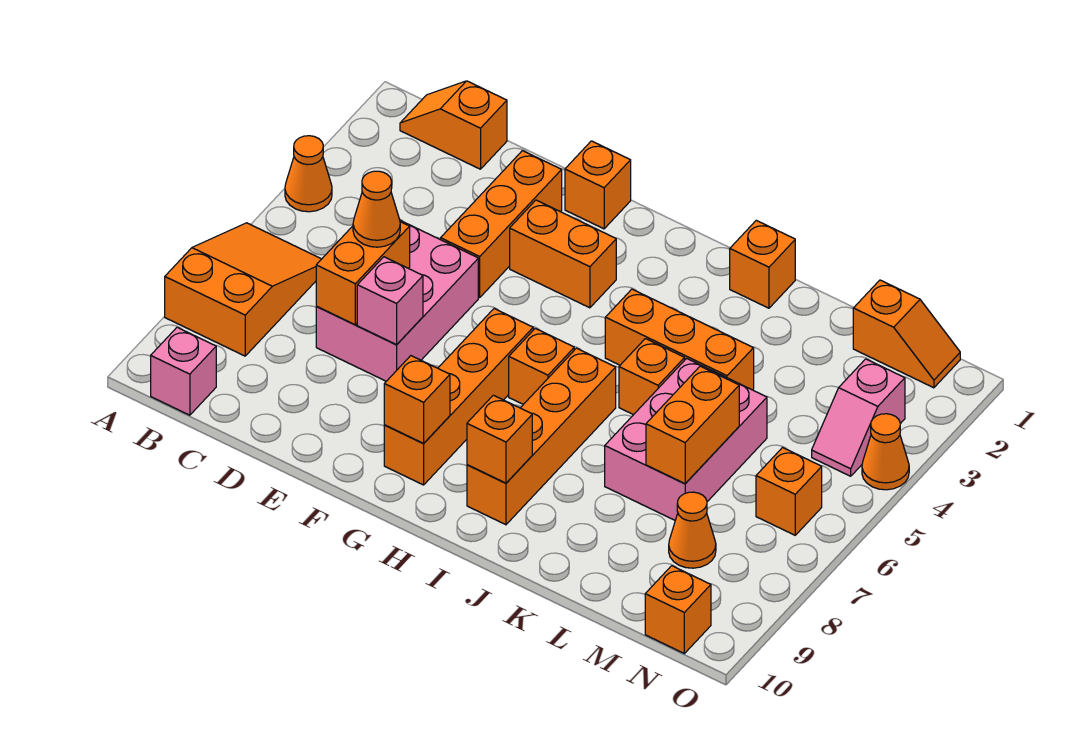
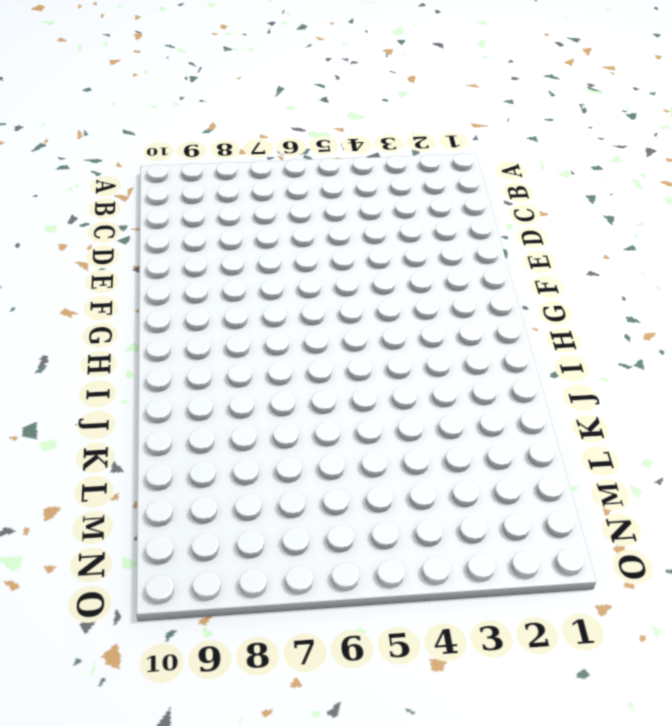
none -> orange 1x1 cone [285,136,332,212]
none -> orange 2x3 slope [165,223,321,356]
none -> orange 1x2 slope [400,81,507,169]

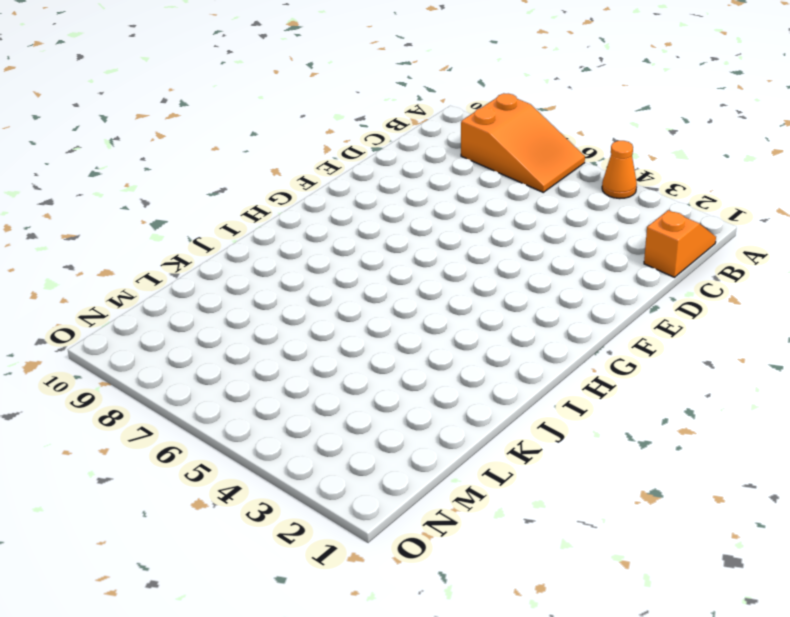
none -> pink 1x1 brick [151,327,216,415]
none -> pink 2x3 brick [316,220,478,381]
none -> orange 1x3 brick [441,151,562,297]

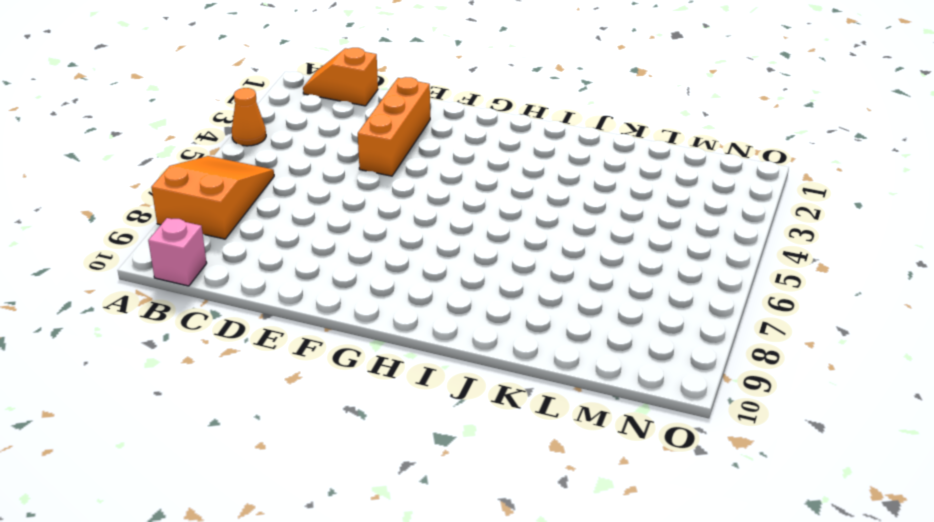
none -> pink 2x3 brick [316,220,478,381]
none -> orange 1x1 brick [565,141,631,229]
none -> orange 1x2 brick [510,200,616,308]

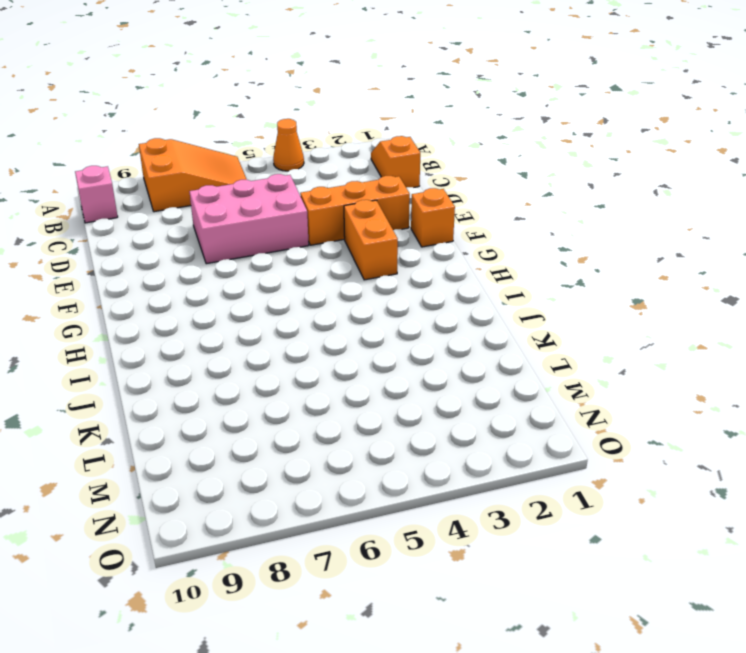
none -> orange 1x4 brick [384,309,533,485]
none -> orange 1x1 brick [509,328,574,404]
none -> orange 1x3 brick [605,289,754,390]

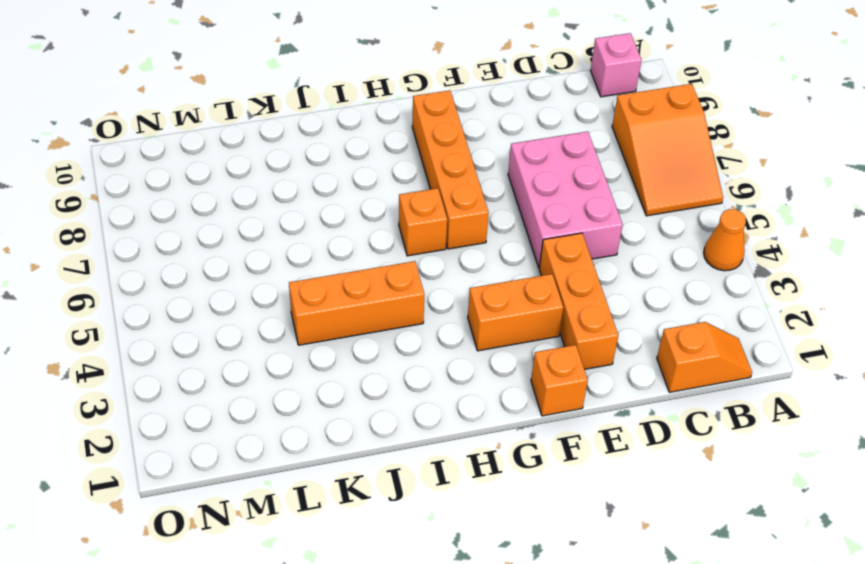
none -> orange 1x4 brick [467,348,616,525]
none -> orange 1x1 brick [730,220,795,308]
none -> orange 1x1 brick [619,339,685,415]

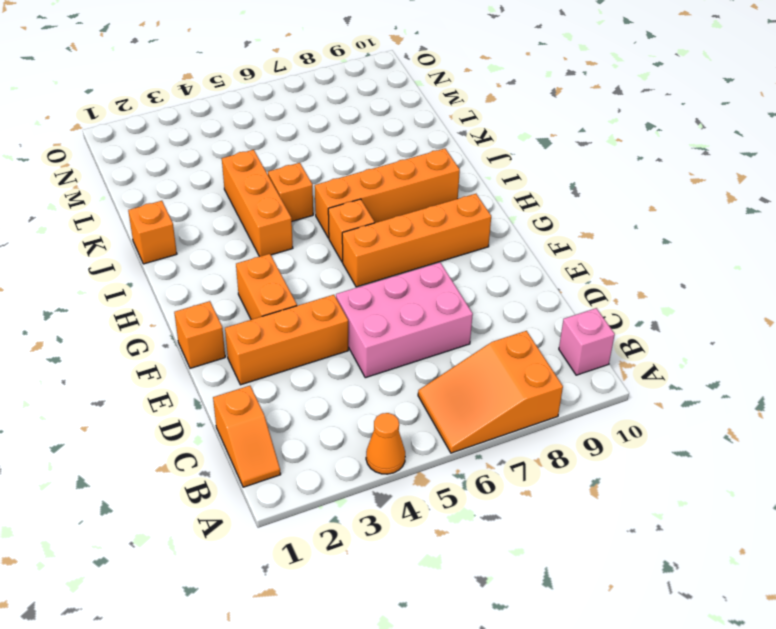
none -> pink 2x3 brick [605,358,767,520]
none -> orange 1x2 slope [853,280,960,388]
none -> orange 1x1 cone [669,492,716,568]

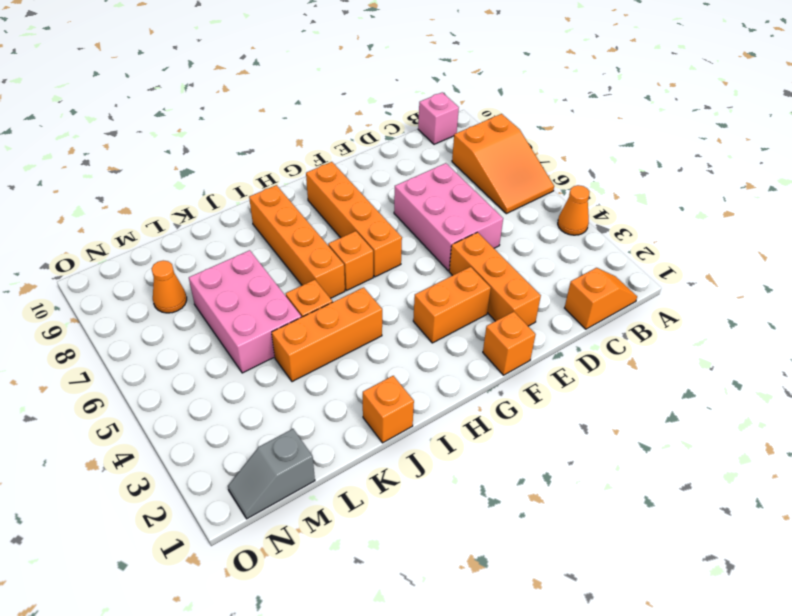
grey 1x2 slope [228,429,315,519] -> orange 1x2 slope [853,280,960,388]
none -> pink 1x2 slope [812,359,905,476]
none -> orange 1x1 brick [756,448,822,535]
none -> orange 1x1 brick [645,566,711,653]

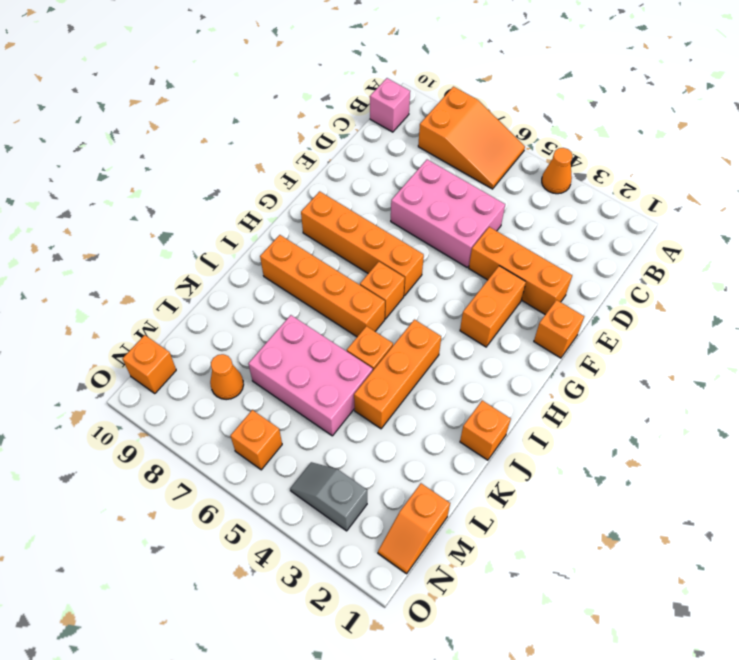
grey 1x2 slope [290,462,367,531] -> pink 1x2 slope [812,359,905,476]
none -> orange 1x2 slope [400,81,507,169]
none -> orange 1x1 cone [862,414,909,490]
none -> orange 1x2 brick [316,222,410,325]

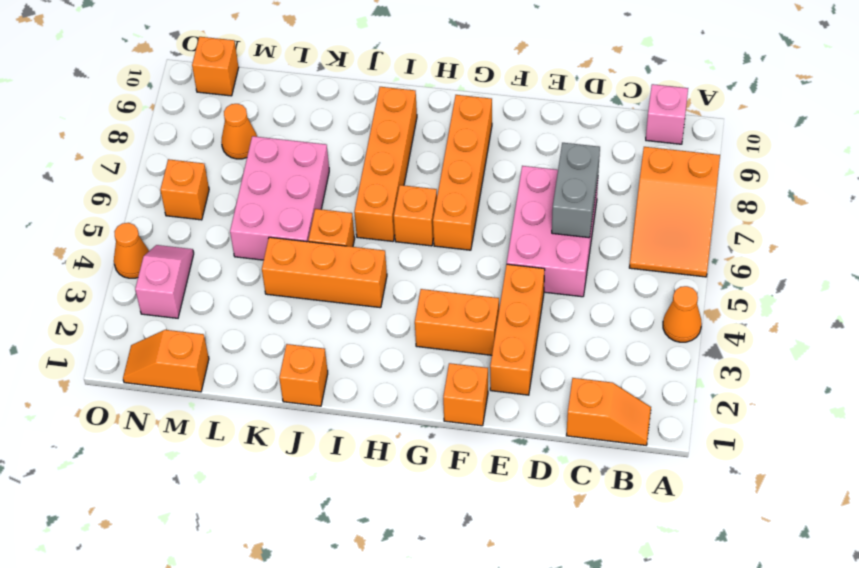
grey 1x2 brick [552,143,600,238] -> orange 1x2 brick [316,222,410,325]
none -> pink 1x1 brick [357,257,423,345]
none -> orange 1x1 brick [384,356,450,443]
none -> orange 1x1 brick [467,395,532,483]

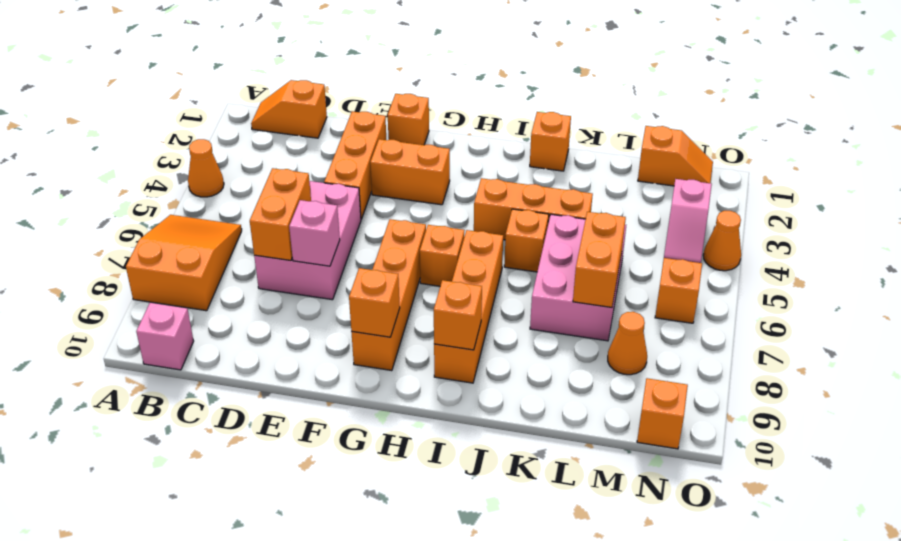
none -> orange 1x1 cone [353,171,400,247]

